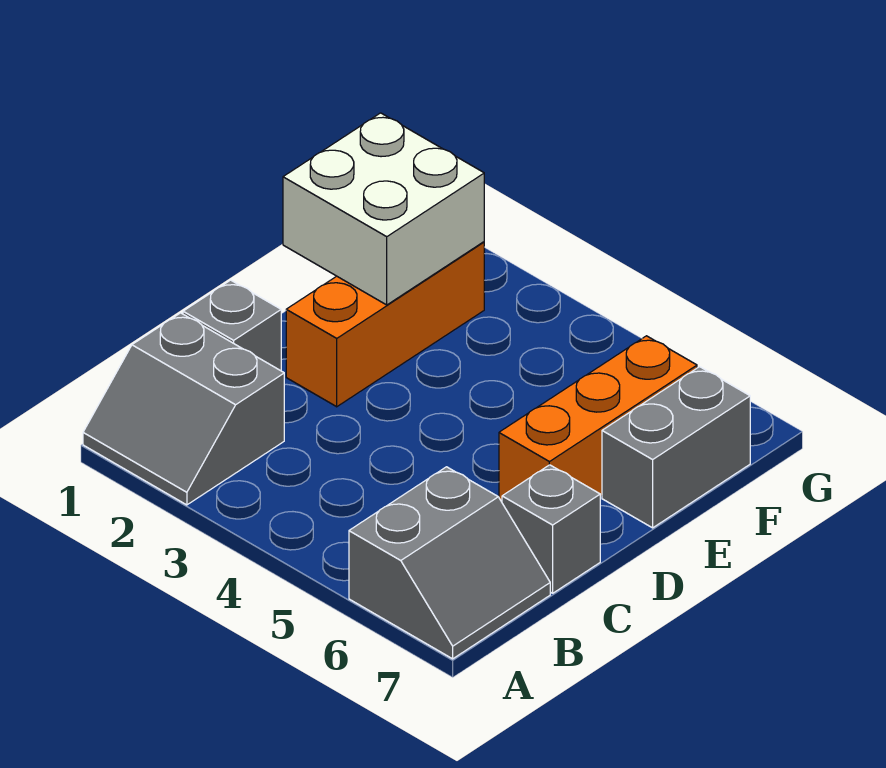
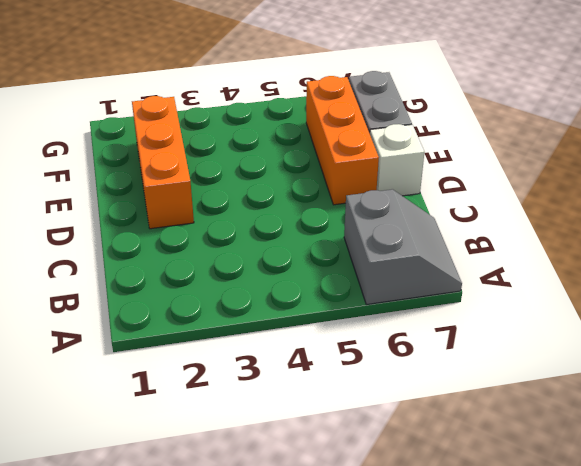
white 1x1 brick [370,124,424,196] -> none
none -> grey 2x2 slope [83,313,284,505]
none -> grey 1x1 brick [183,280,281,371]

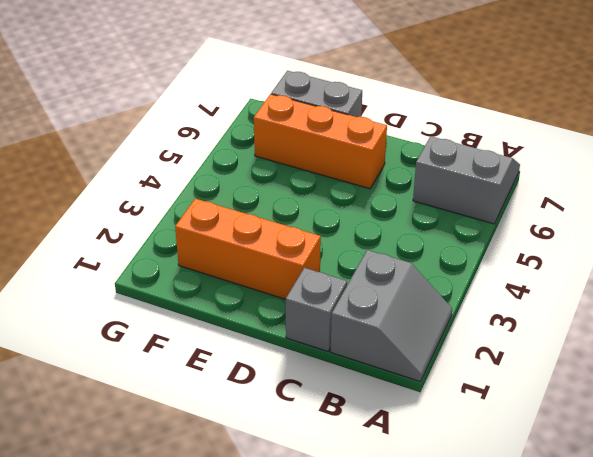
none -> grey 1x1 brick [502,465,600,593]
none -> white 2x2 brick [283,113,484,305]

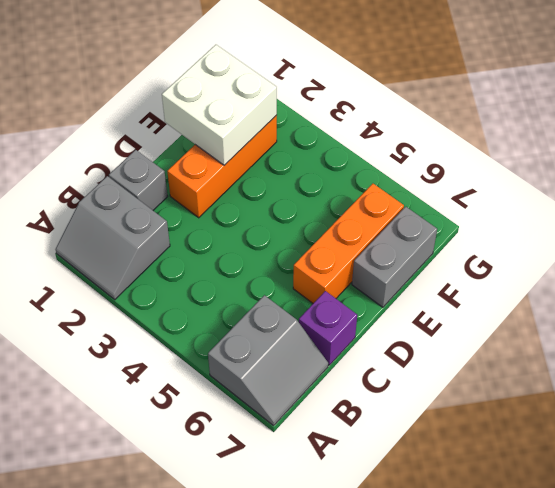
purple 1x1 brick [299,291,357,365] -> grey 1x1 brick [502,465,600,593]

